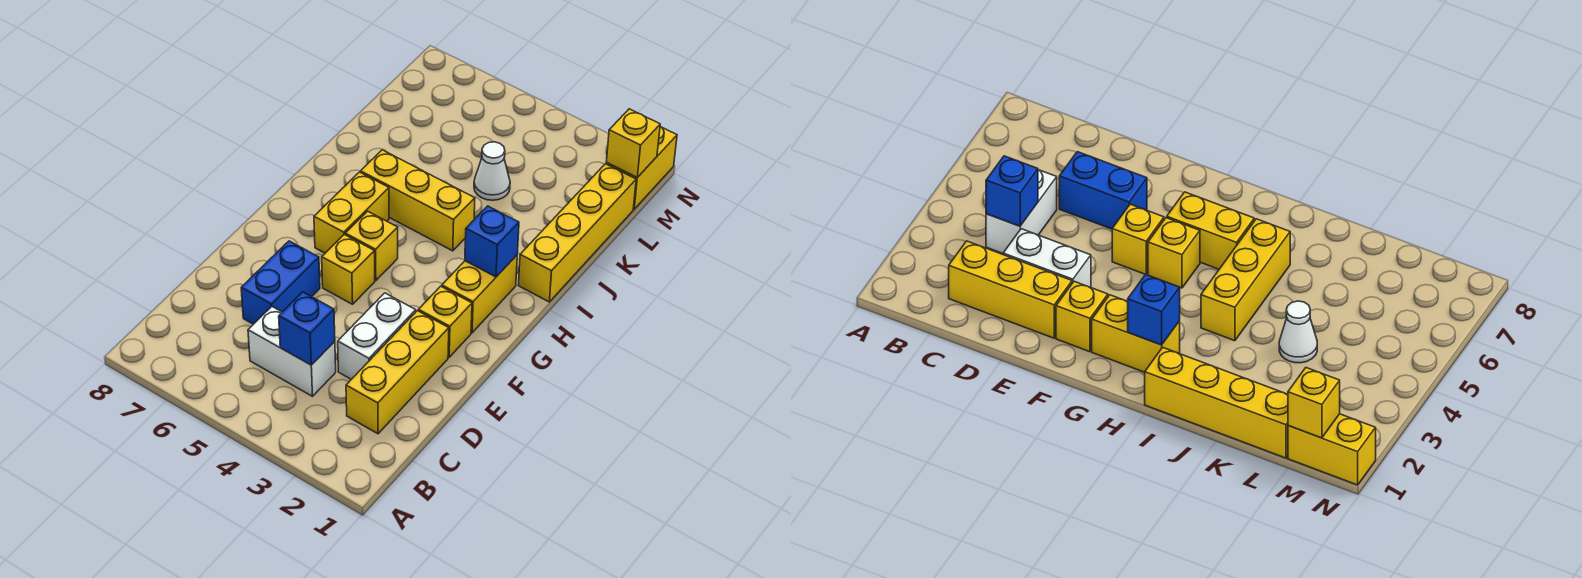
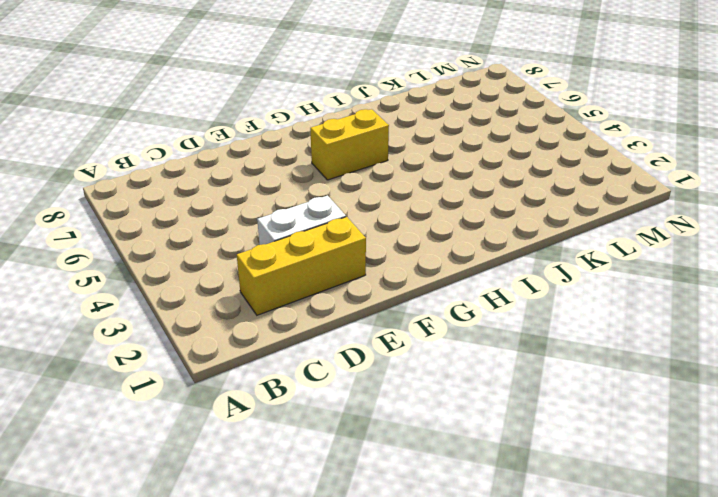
none -> white 1x2 brick [248,307,336,396]
none -> blue 1x2 brick [241,241,320,324]
none -> yellow 1x1 brick [418,286,472,357]

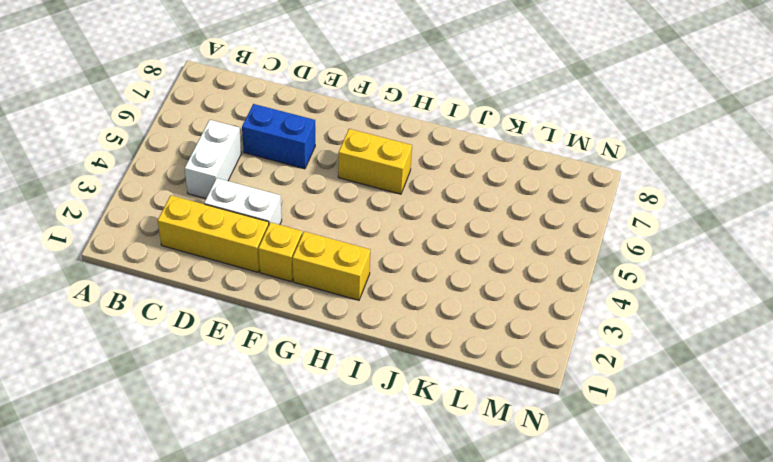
none -> yellow 1x1 brick [322,234,375,304]
none -> yellow 1x1 brick [345,211,398,281]
none -> yellow 1x4 brick [518,164,636,302]

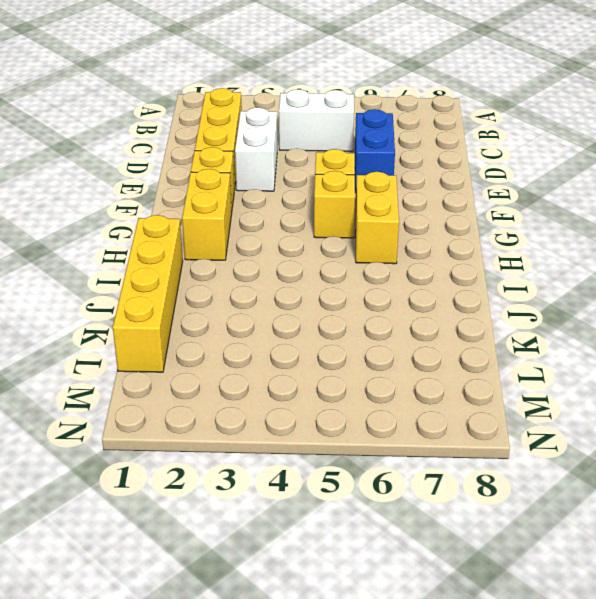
none -> yellow 1x3 brick [361,150,475,251]
none -> white 1x1 cone [474,142,510,200]
none -> yellow 1x2 brick [606,127,677,209]

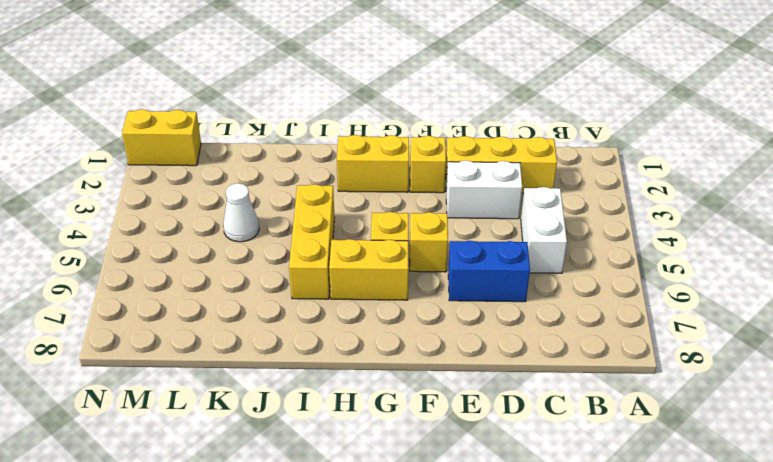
none -> yellow 1x4 brick [518,164,636,302]
none -> blue 1x1 brick [279,292,335,365]
none -> blue 1x1 brick [465,206,519,277]

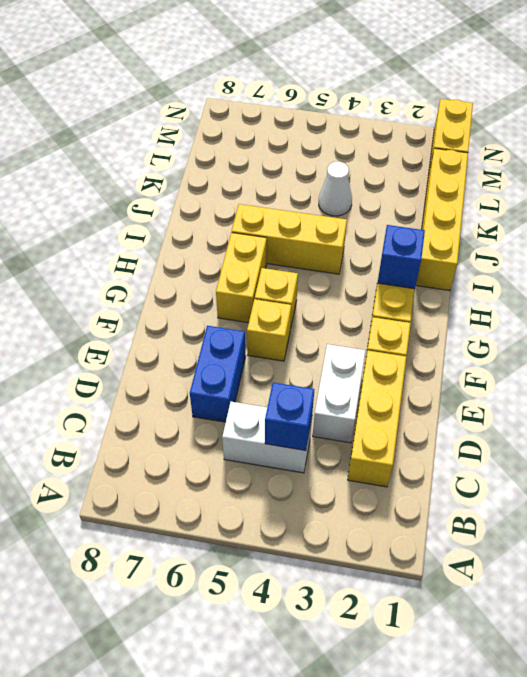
none -> yellow 1x1 brick [606,109,660,177]

